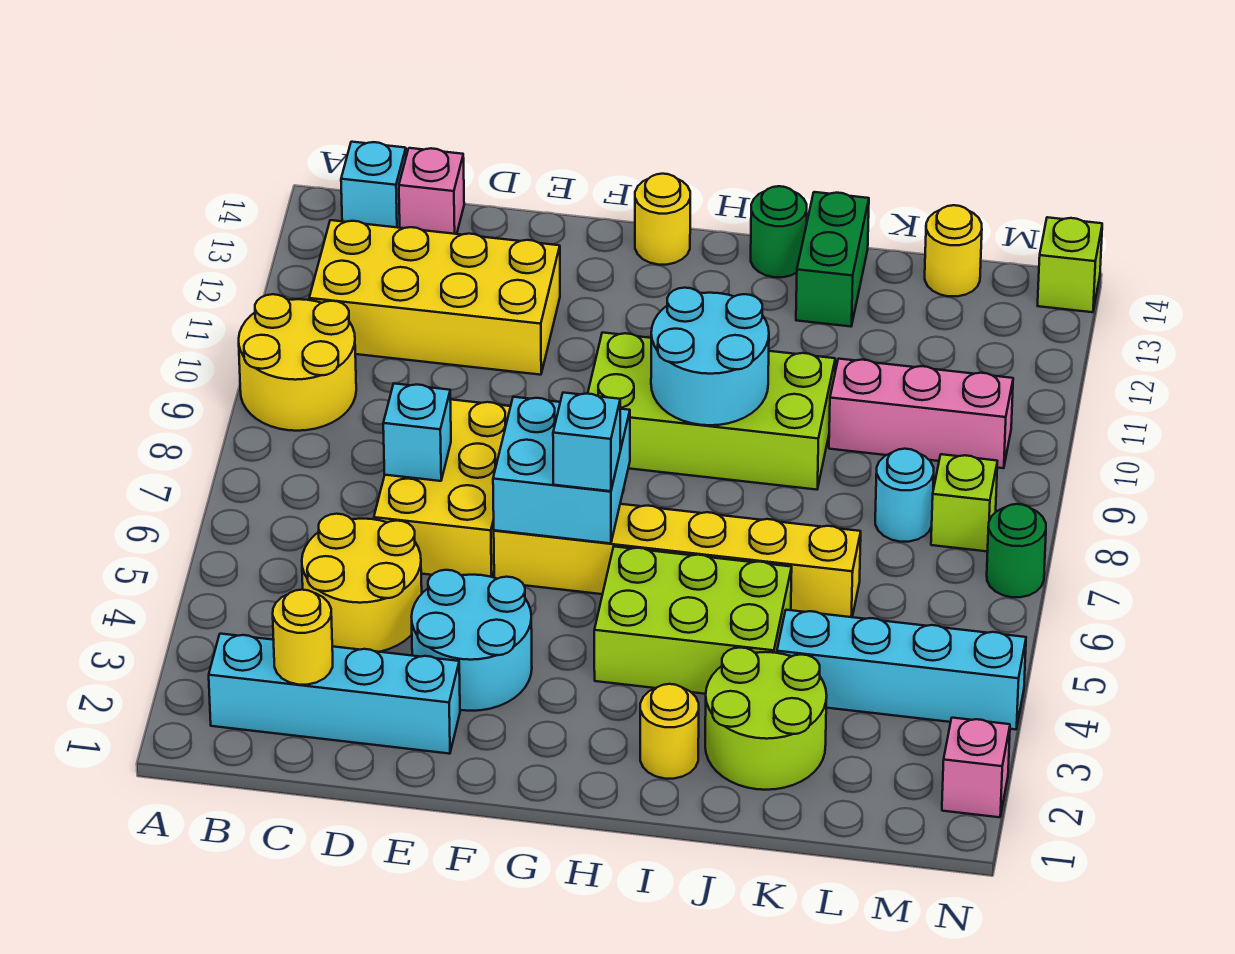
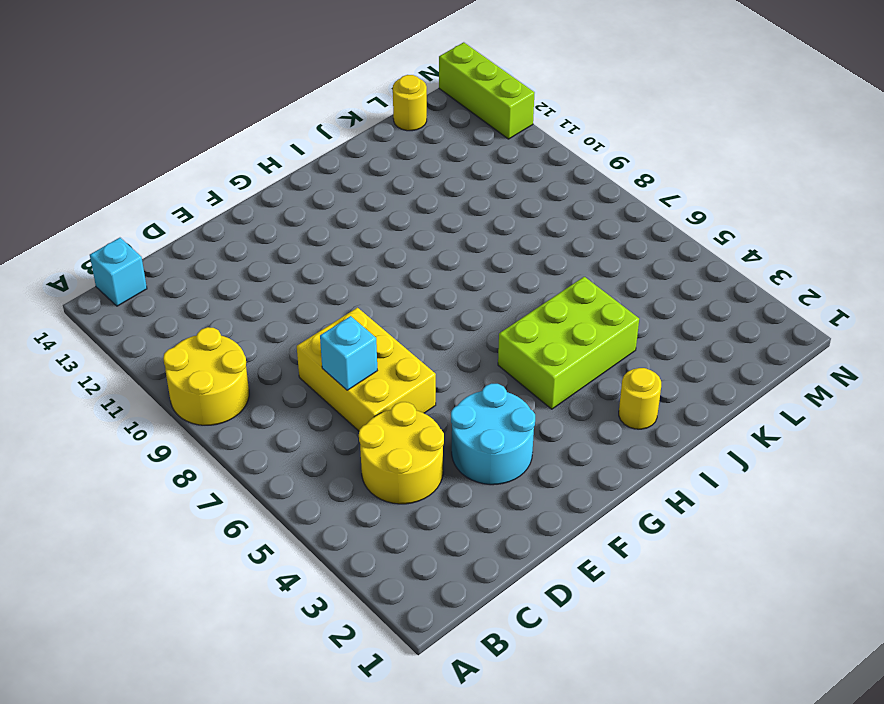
lime 1x3 brick [439,42,535,139] -> lime 1x1 brick [1038,217,1102,312]
none -> cyan 1x4 brick [209,634,460,754]
none -> yellow 2x4 brick [309,220,560,375]
none -> pink 1x1 brick [399,148,464,234]

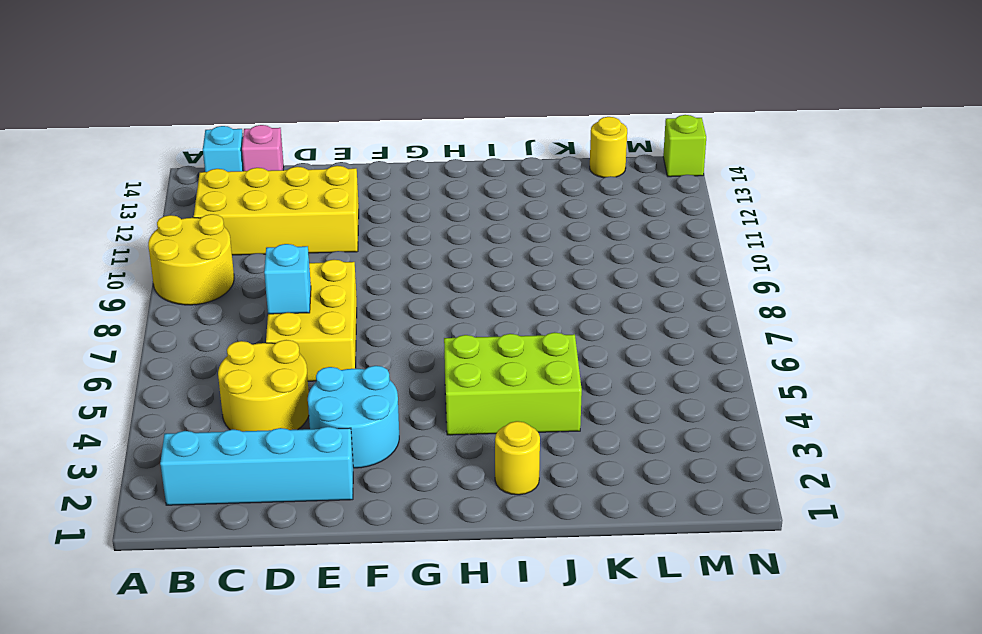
none -> yellow 1x6 brick [494,504,861,617]
none -> lime 2x4 brick [588,333,835,490]
none -> yellow 1x1 round brick [635,174,690,265]

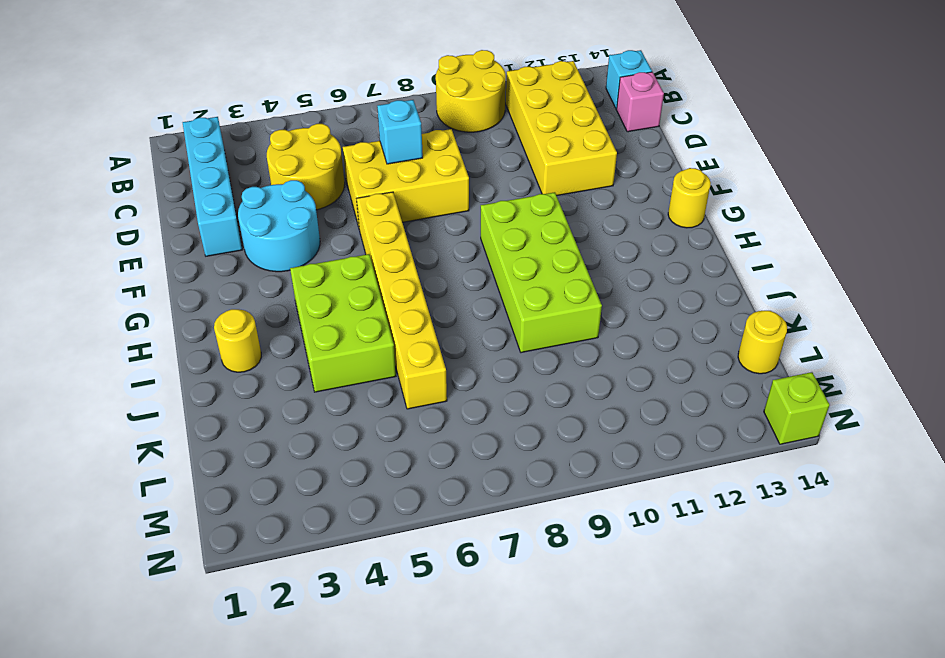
none -> green 1x1 round brick [751,186,807,277]
none -> lime 2x2 round brick [705,648,827,790]
none -> green 1x2 brick [796,192,869,327]

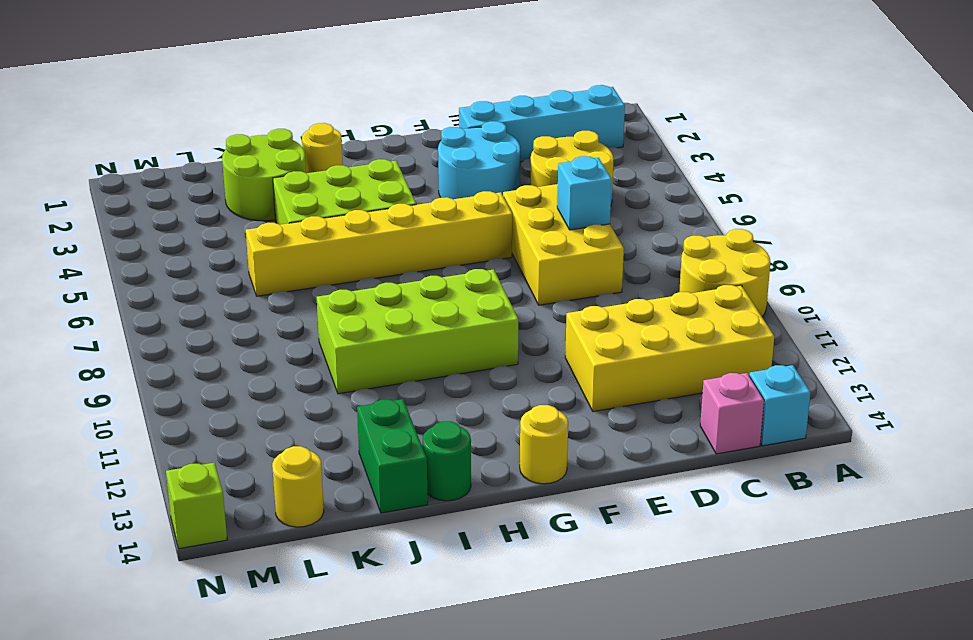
none -> cyan 1x4 brick [777,610,1026,729]
none -> pink 1x3 brick [829,359,1013,468]
none -> cyan 1x1 round brick [875,449,934,542]

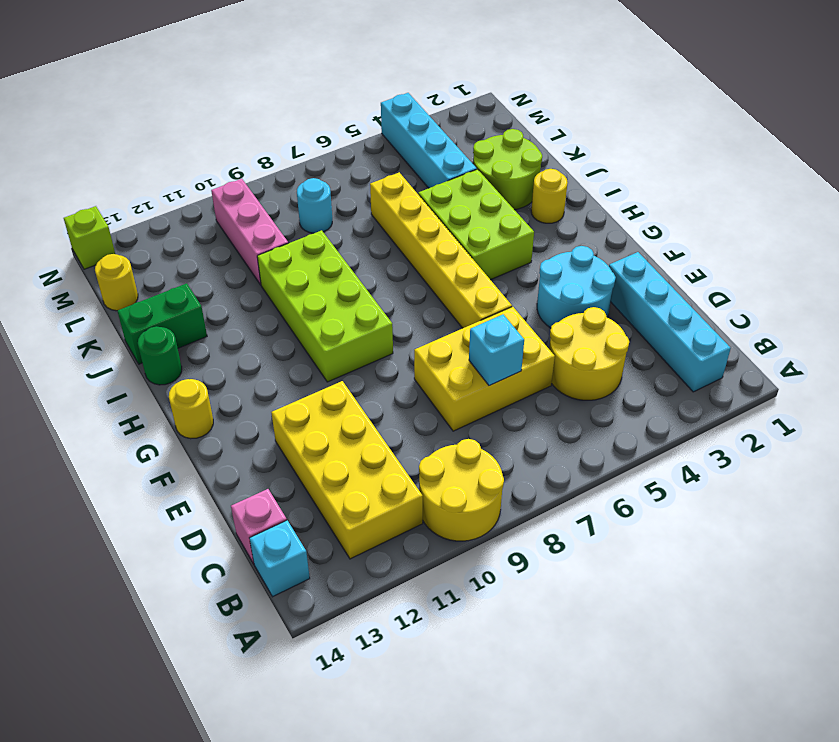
none -> lime 1x1 brick [931,454,997,552]
none -> pink 1x1 brick [942,718,1010,817]
none -> green 1x1 round brick [987,504,1046,597]

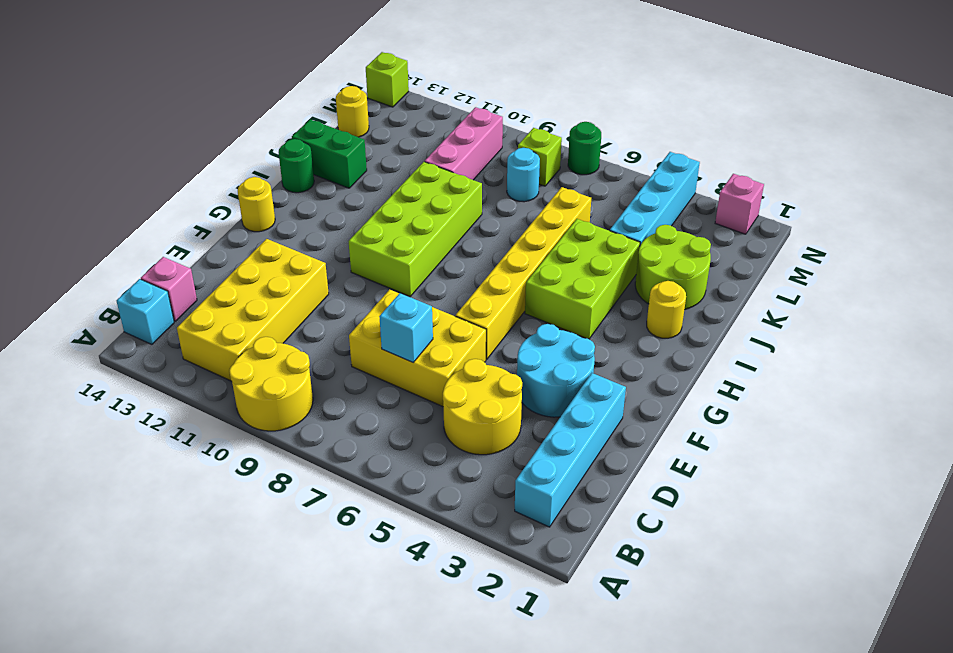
none -> yellow 1x1 round brick [273,590,333,685]
none -> cyan 2x2 brick [493,397,630,543]
none -> cyan 2x2 round brick [651,288,769,425]

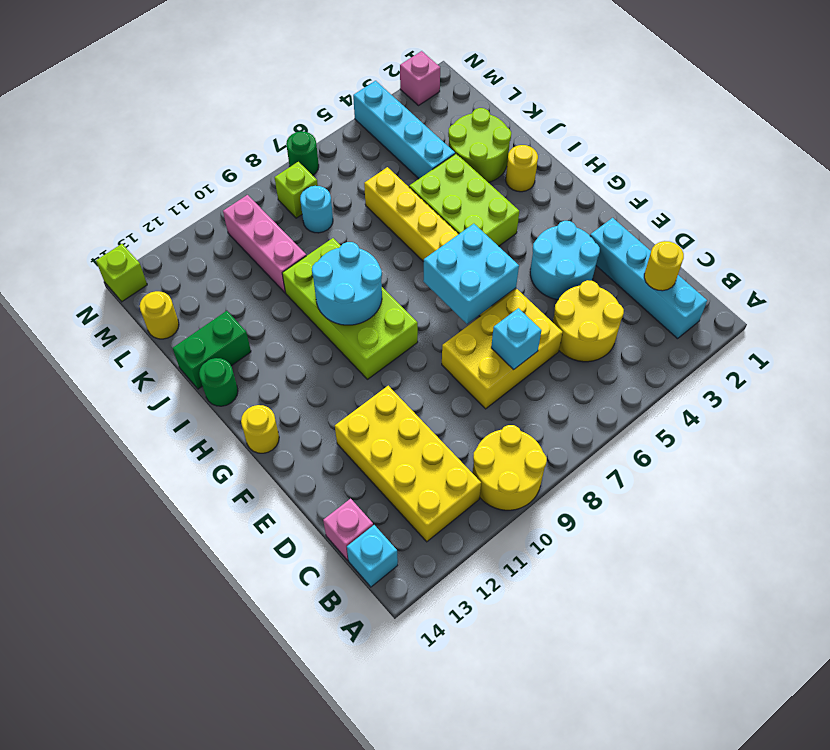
none -> cyan 1x1 brick [553,393,620,491]

